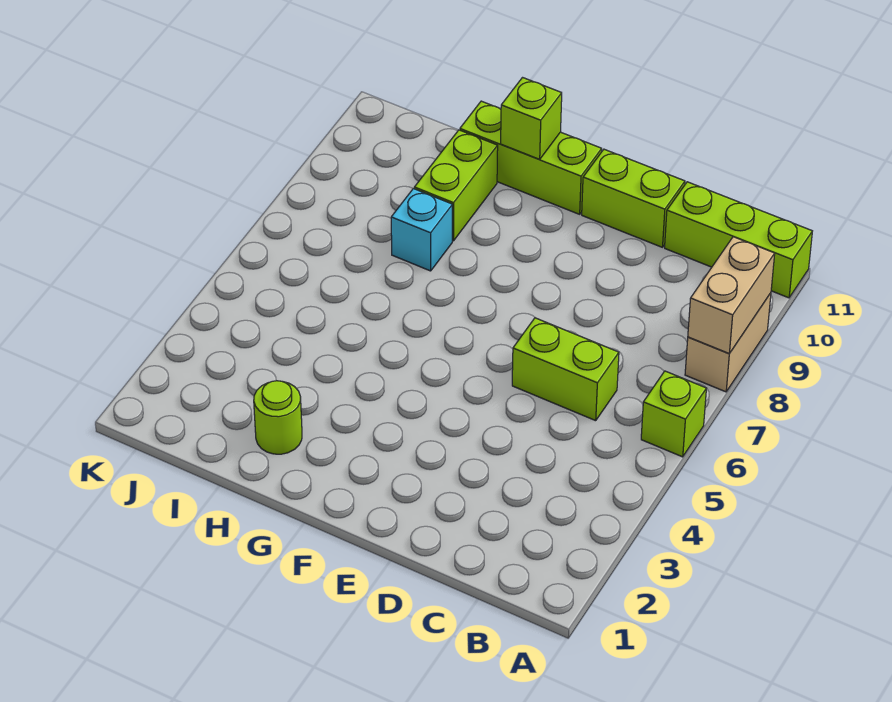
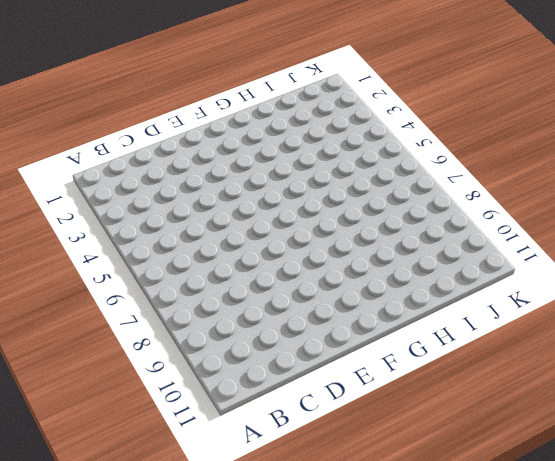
none -> lime 1x1 brick [641,371,706,457]
none -> tan 1x2 brick [685,293,771,392]

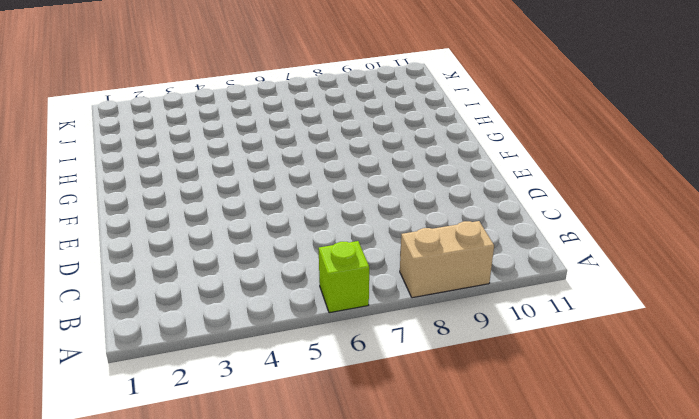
none -> lime 1x3 brick [665,182,812,298]
none -> lime 1x2 brick [512,318,619,421]

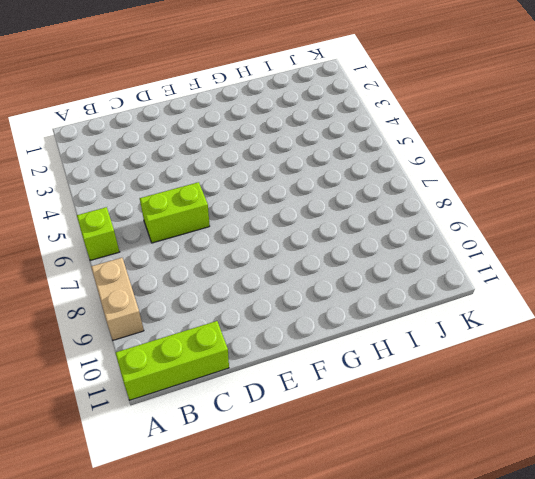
none -> lime 1x2 brick [582,149,685,247]
none -> lime 1x3 brick [460,101,602,214]

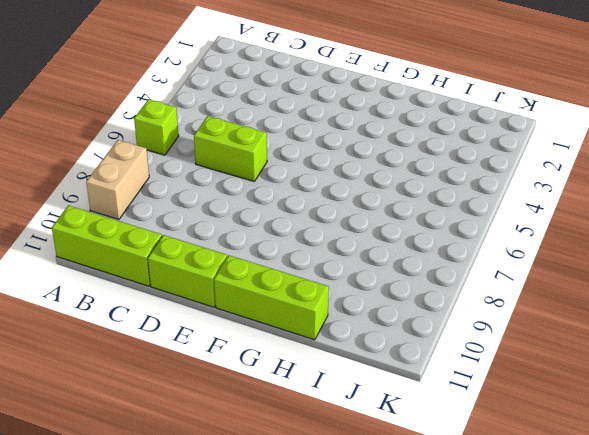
none -> lime 1x1 round brick [254,381,302,454]
none -> cyan 1x1 brick [391,189,452,271]

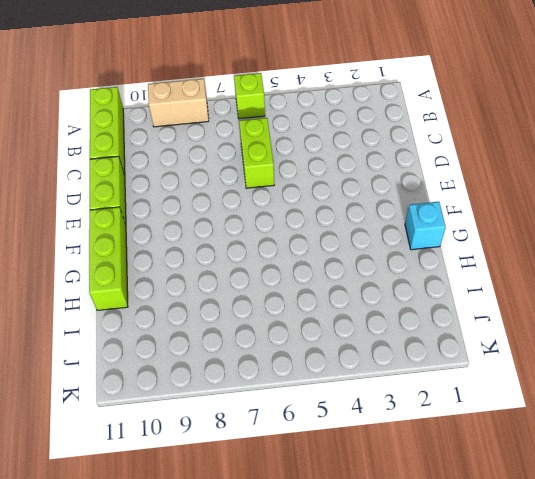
cyan 1x1 brick [405,202,446,250] -> cyan 1x1 brick moved to [391,189,452,271]
none -> lime 1x1 round brick [254,381,302,454]
none -> lime 1x2 brick [414,130,498,241]

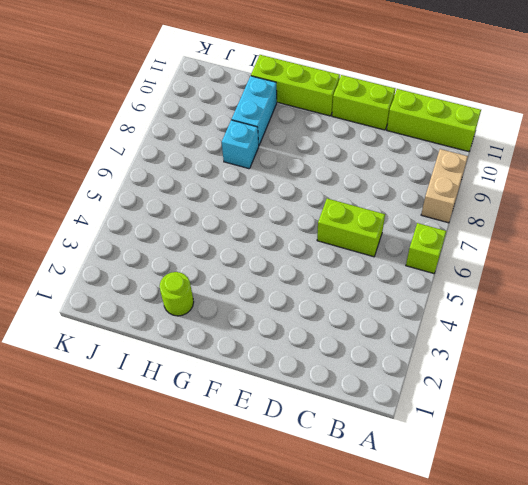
cyan 1x2 brick [232,76,277,145] -> lime 1x2 brick [414,130,498,241]
none -> tan 1x2 brick [688,237,775,354]
none -> lime 1x1 brick [501,78,562,159]

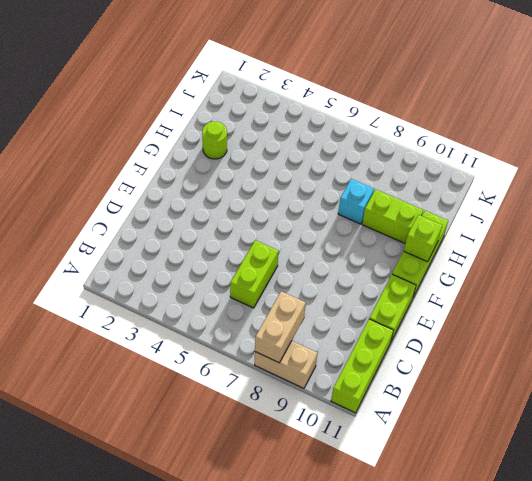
tan 1x2 brick [255,291,306,363] -> tan 1x2 brick turned to [688,237,775,354]
none -> lime 1x1 brick [641,371,706,457]

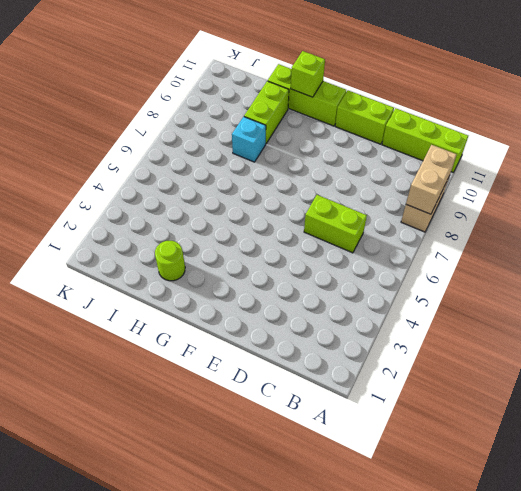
none -> lime 1x1 brick [641,371,706,457]

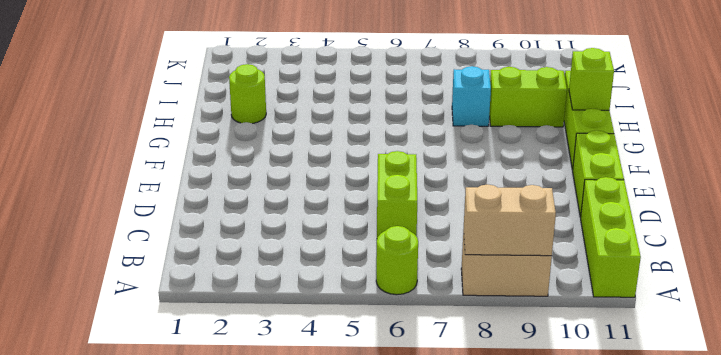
lime 1x1 round brick [376,226,418,295] -> lime 1x1 brick [641,371,706,457]

